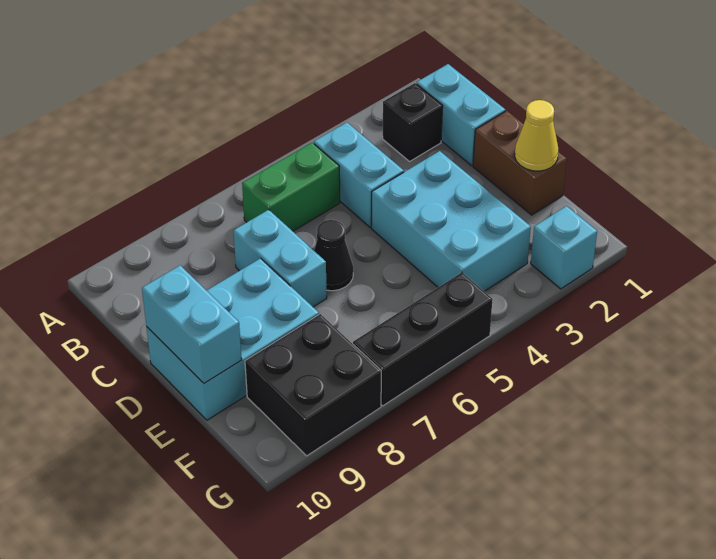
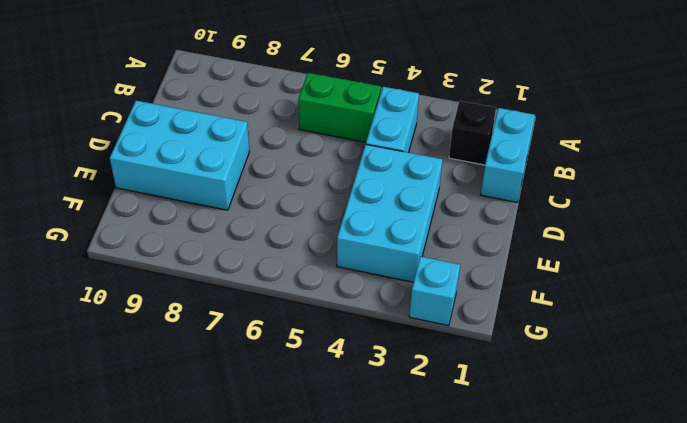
none -> cyan 1x2 brick [234,210,327,307]
none -> brown 1x2 brick [473,111,567,215]
none -> black 1x1 cone [314,220,353,291]

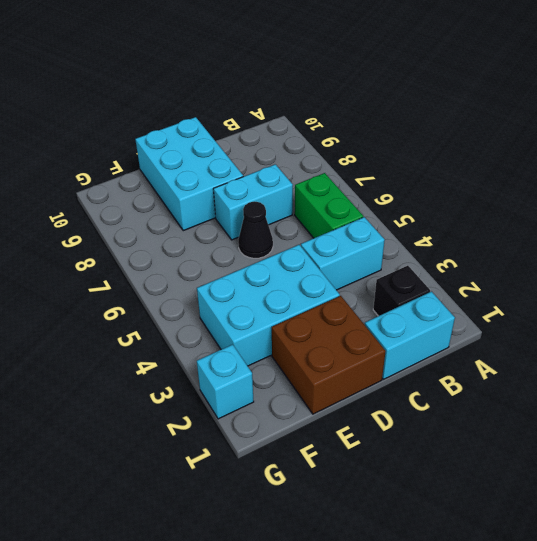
brown 2x2 brick [272,296,386,414] -> brown 1x2 brick [473,111,567,215]
none -> black 2x2 brick [245,314,381,456]
none -> black 1x3 brick [353,273,493,406]
none -> cyan 1x2 brick [142,265,242,383]

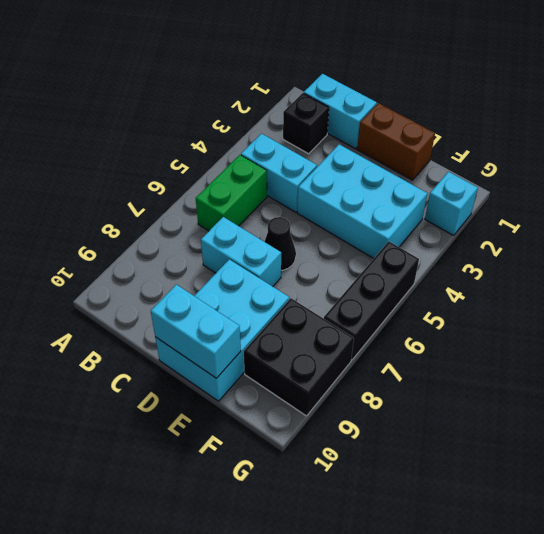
none -> yellow 1x1 cone [515,100,558,171]

